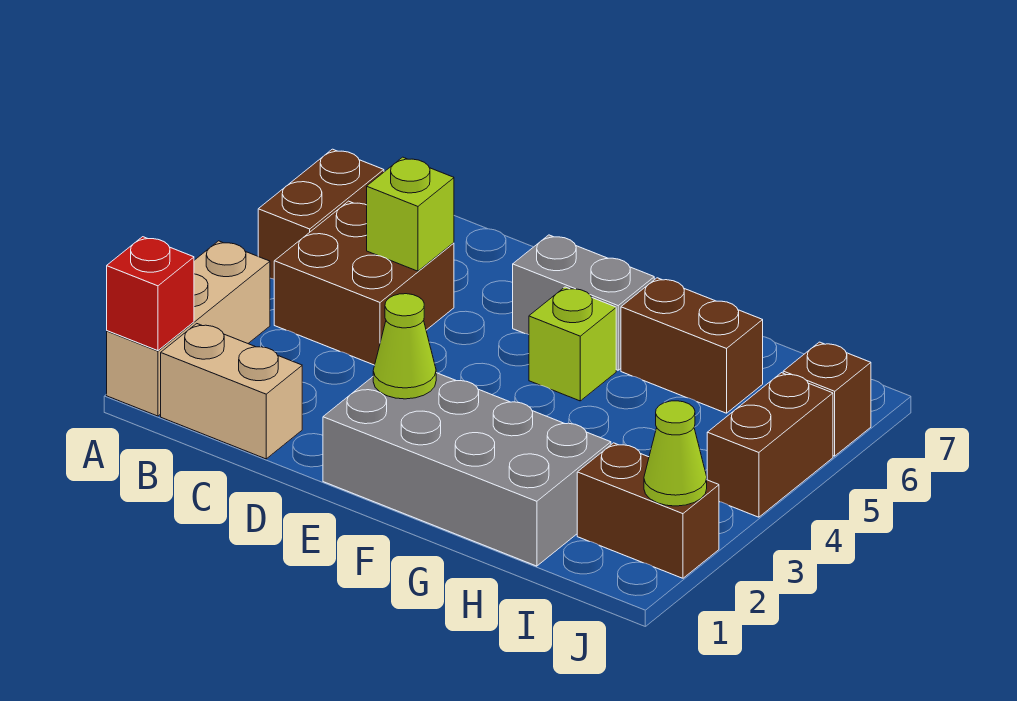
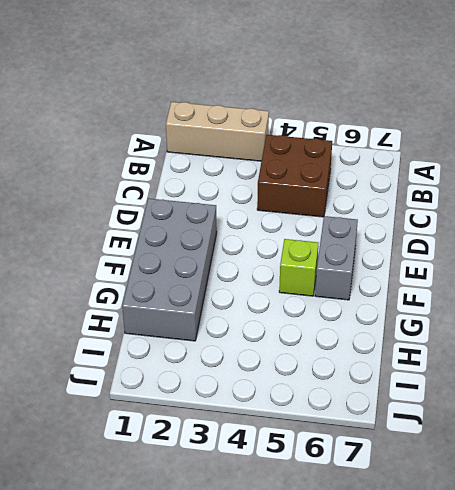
none -> brown 1x2 brick [258,149,384,279]
none -> tan 1x2 brick [161,324,302,459]
none -> brown 1x2 brick [621,278,763,413]

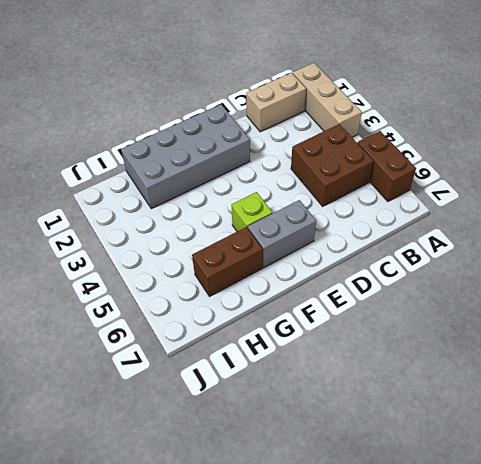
none -> brown 1x2 brick [577,443,719,578]
none -> brown 1x2 brick [707,373,833,517]
none -> brown 1x1 brick [783,342,871,456]

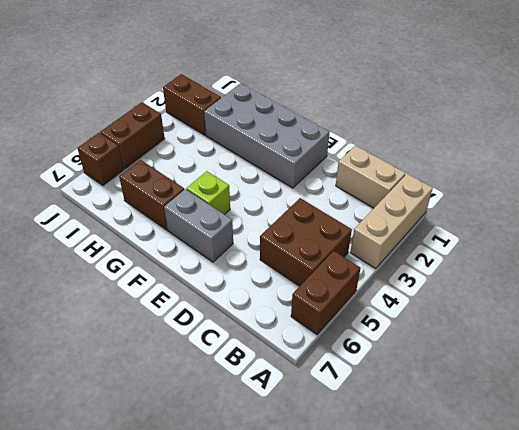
none -> red 1x1 brick [107,237,194,351]
none -> lime 1x1 brick [367,157,454,271]
none -> lime 1x1 cone [373,294,436,399]

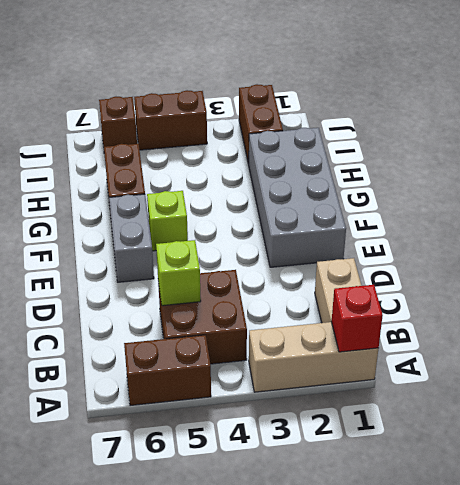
none -> lime 1x1 cone [373,294,436,399]
none -> lime 1x1 cone [644,401,707,506]

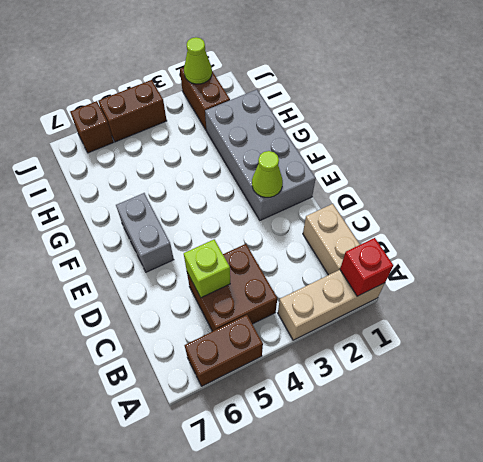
none -> lime 1x1 brick [529,287,616,401]
none -> brown 1x2 brick [621,278,763,413]

